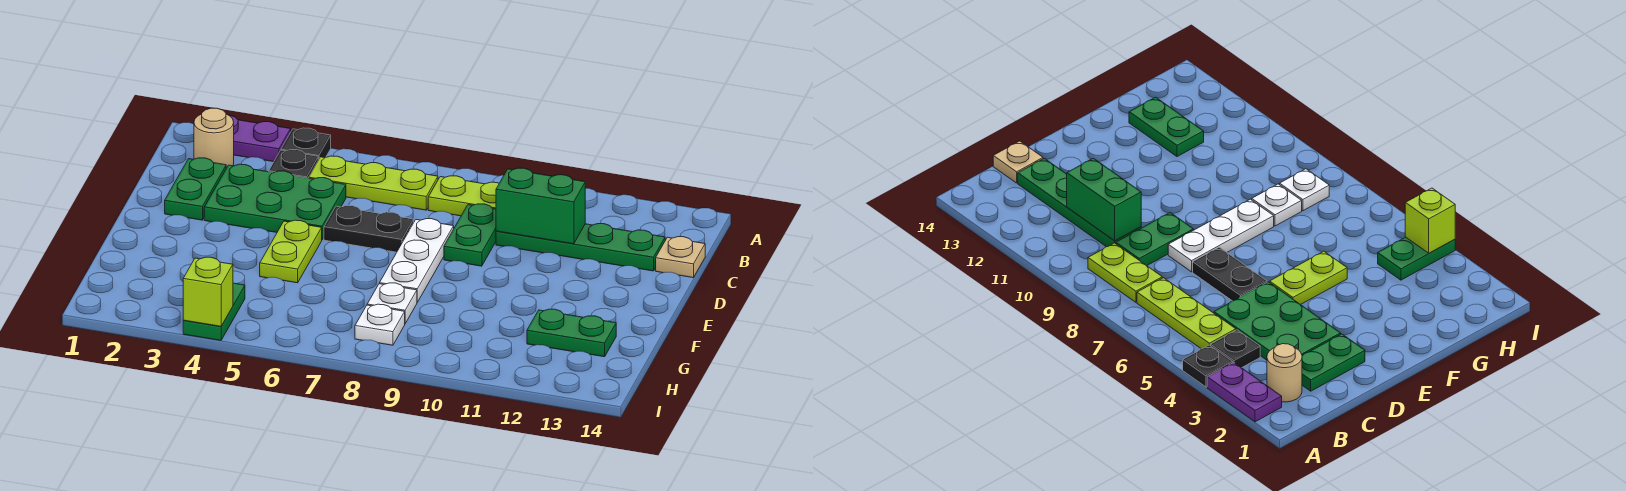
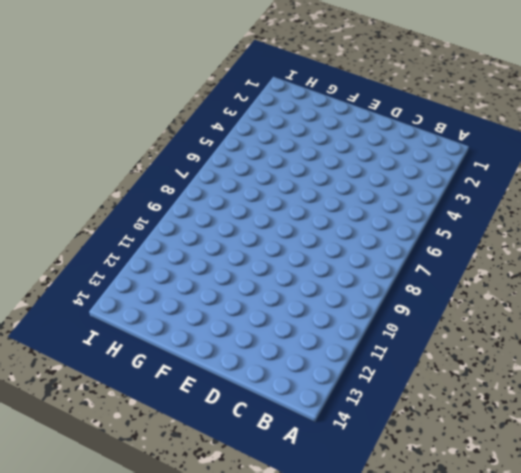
none -> purple 1x2 plate [229,115,291,162]
none -> black 1x1 plate [281,128,331,160]
none -> tan 1x1 round brick [194,108,234,168]

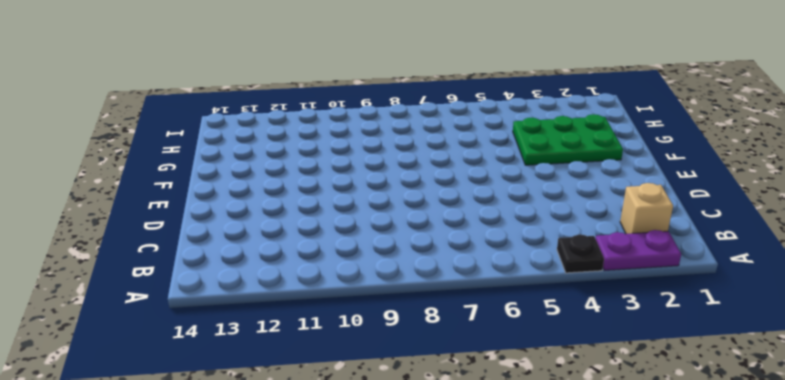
tan 1x1 brick [620,183,673,234] -> tan 1x1 round brick [194,108,234,168]
green 2x3 plate [513,114,623,165] -> green 2x3 plate moved to [204,164,346,239]
none -> black 1x1 plate [269,150,318,178]
none -> lime 1x3 plate [309,156,438,210]
none -> lime 1x2 plate [428,176,499,216]

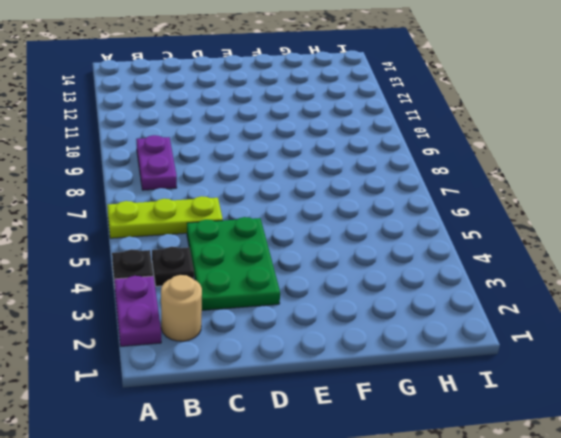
lime 1x3 plate [107,196,223,238] -> lime 1x3 plate turned to [309,156,438,210]
purple 1x2 plate [136,135,177,190] -> lime 1x2 plate [428,176,499,216]
none -> green 1x2 plate [165,158,226,220]
none -> green 1x2 plate [444,204,496,266]
none -> green 1x4 plate [496,224,665,271]

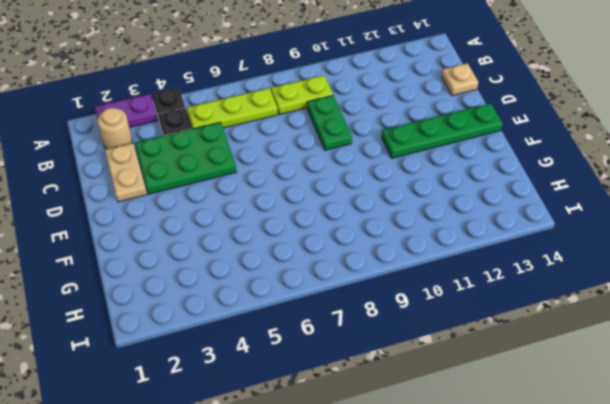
tan 1x2 plate [105,143,147,202] -> green 1x2 plate [165,158,226,220]
green 1x4 plate [382,103,502,158] -> green 1x4 plate moved to [496,224,665,271]
none -> black 1x2 plate [324,206,414,252]
none -> white 1x3 plate [380,219,454,302]
none -> lime 1x2 plate [260,220,322,283]

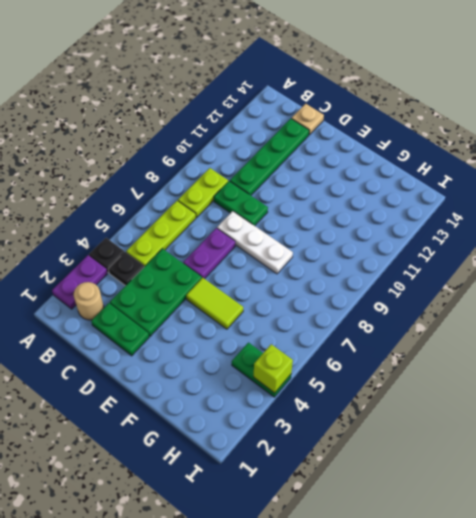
purple 1x2 plate [183,228,235,279] -> black 1x2 plate [324,206,414,252]
lime 1x2 tile [186,278,243,329] -> lime 1x2 plate [260,220,322,283]
none -> white 1x1 plate [367,283,417,323]
none -> green 1x2 plate [527,309,616,357]
none -> white 1x1 plate [355,304,405,345]

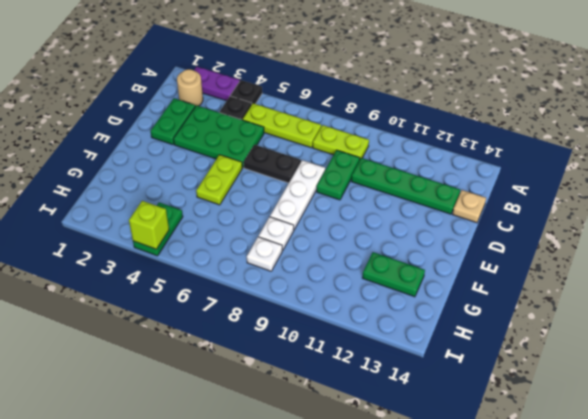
none -> green 1x2 brick [496,168,585,244]

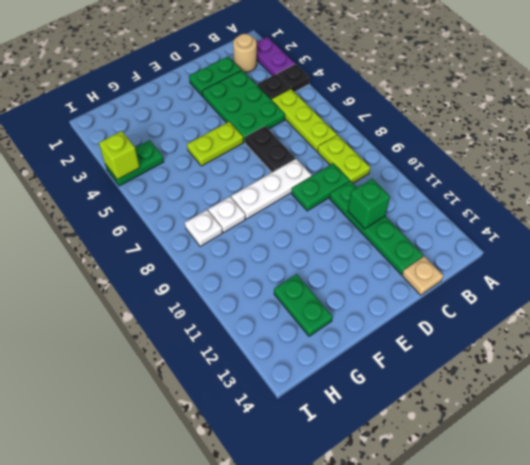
green 1x1 brick [348,179,390,229] -> green 1x2 brick [496,168,585,244]

